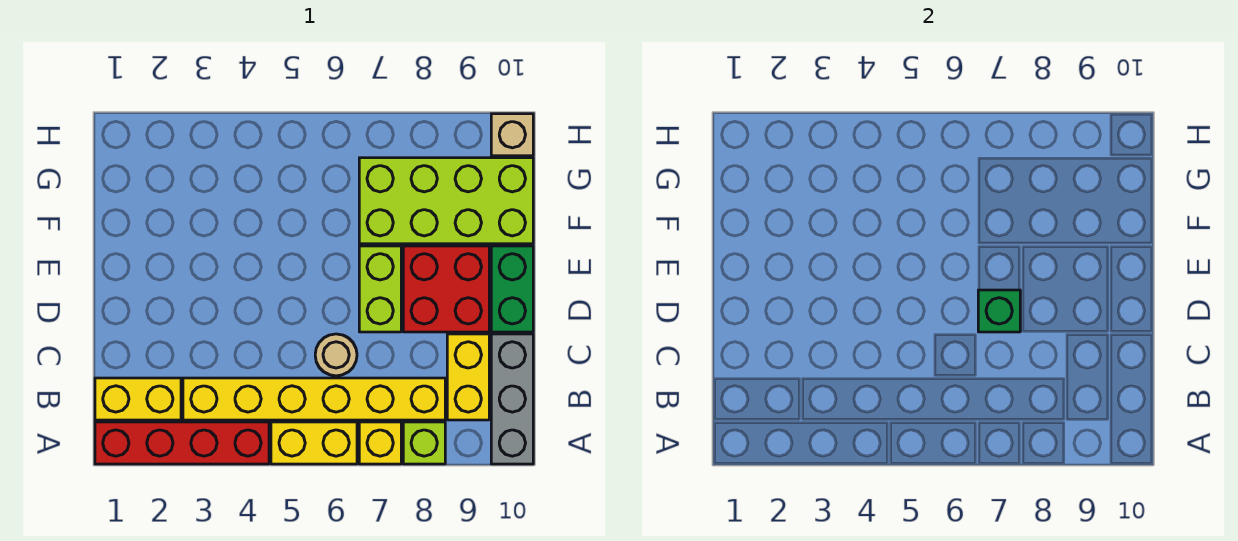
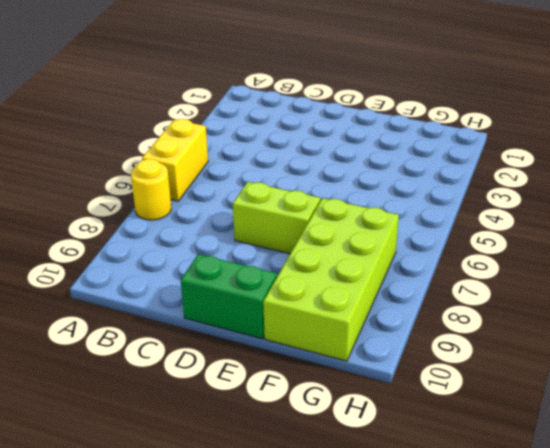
yellow 1x1 round brick [131,159,171,220] -> yellow 1x1 brick [359,422,401,464]
none -> red 1x4 brick [95,422,269,464]
none -> lime 1x1 brick [403,422,445,464]
none -> grey 1x3 brick [491,334,533,464]

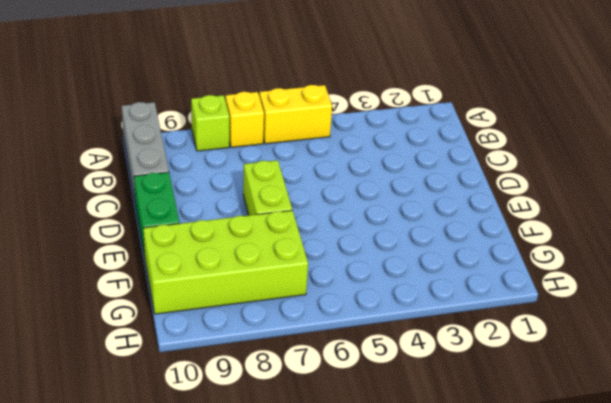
none -> red 1x4 brick [95,422,269,464]
none -> yellow 1x2 brick [95,378,181,420]
none -> yellow 1x6 brick [183,378,445,420]

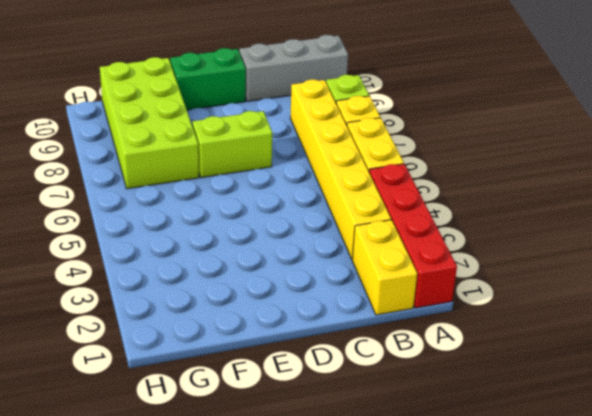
none -> yellow 1x2 brick [447,334,489,420]
none -> tan 1x1 round brick [315,334,357,376]
none -> red 2x2 brick [403,246,489,332]

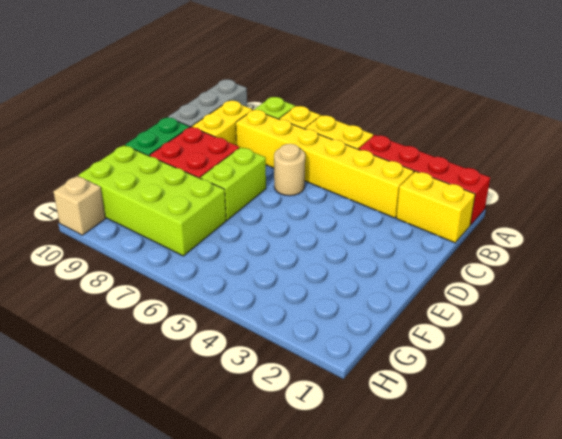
none -> green 1x1 brick [978,290,1020,332]

